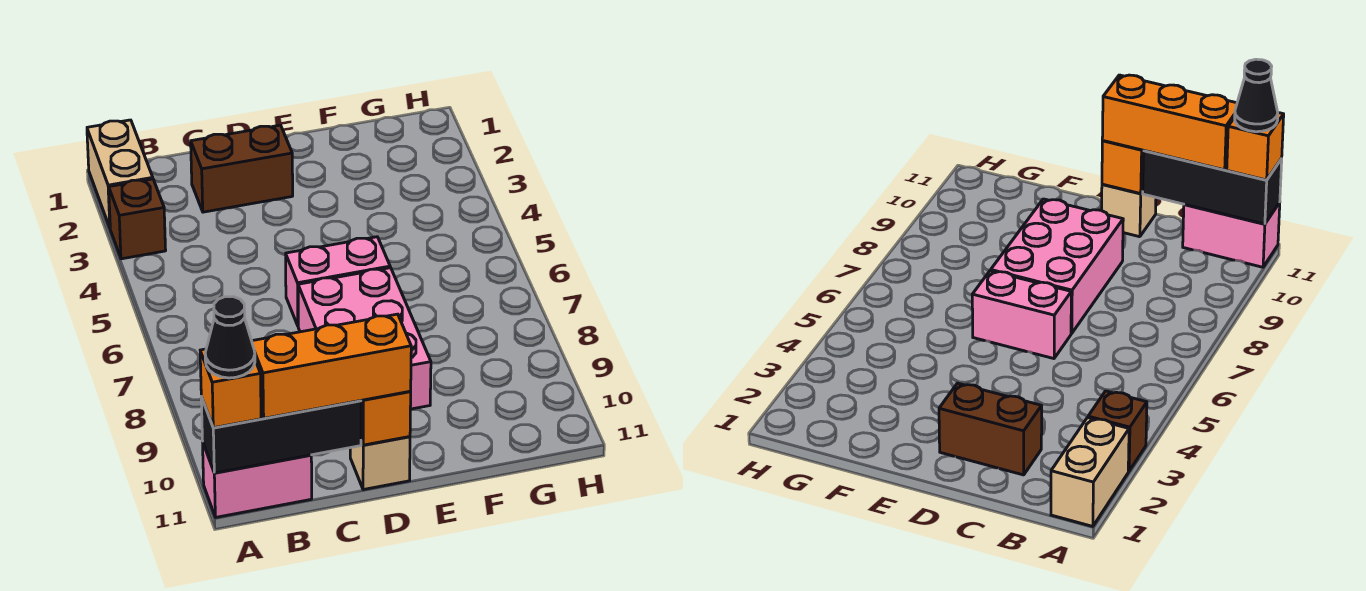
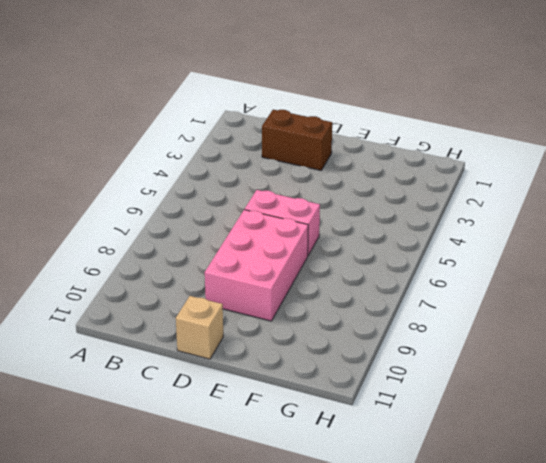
none -> tan 1x2 brick [87,120,153,228]
none -> brown 1x1 brick [109,179,166,259]
none -> pink 1x2 brick [203,444,312,517]

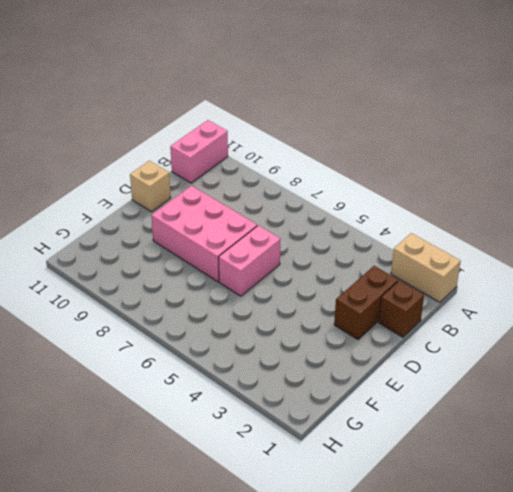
brown 1x1 brick [379,281,424,337] -> brown 1x1 brick moved to [109,179,166,259]
none -> black 1x3 brick [201,397,361,473]
none -> orange 1x1 brick [361,391,411,445]
none -> orange 1x1 brick [200,349,261,428]

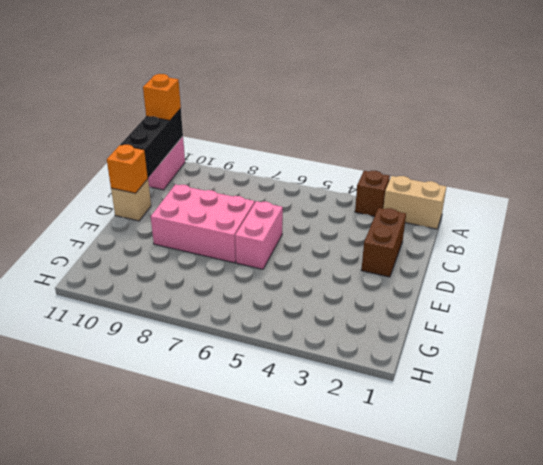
none -> orange 1x3 brick [252,314,411,418]
none -> black 1x1 cone [205,297,255,378]

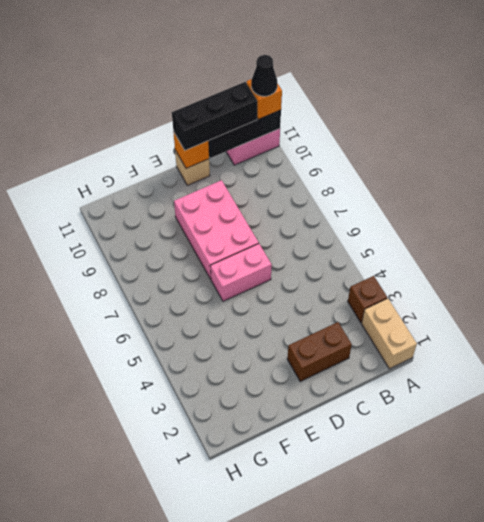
black 1x3 brick [172,82,257,150] -> orange 1x3 brick [252,314,411,418]

